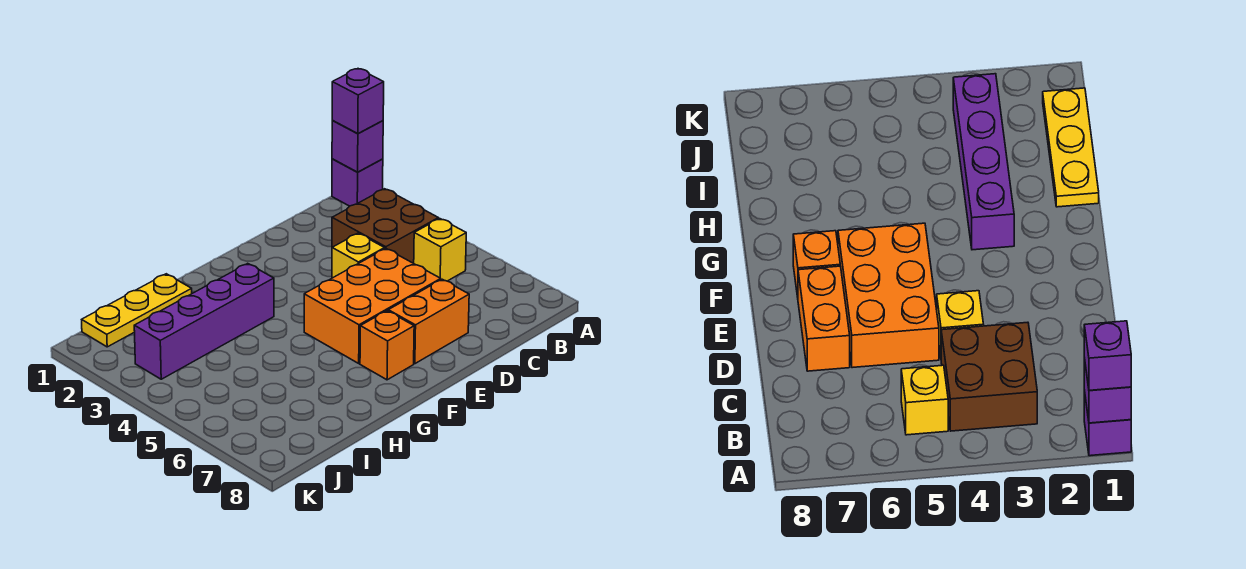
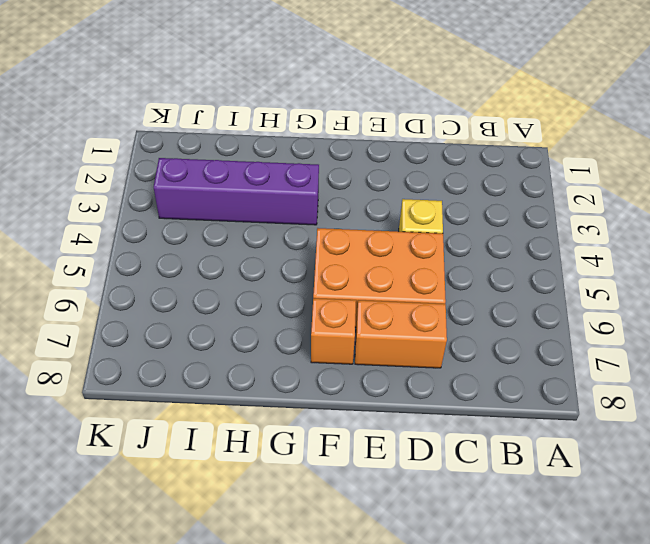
none -> purple 1x1 brick [332,159,383,206]
none -> brown 2x2 brick [332,189,438,263]

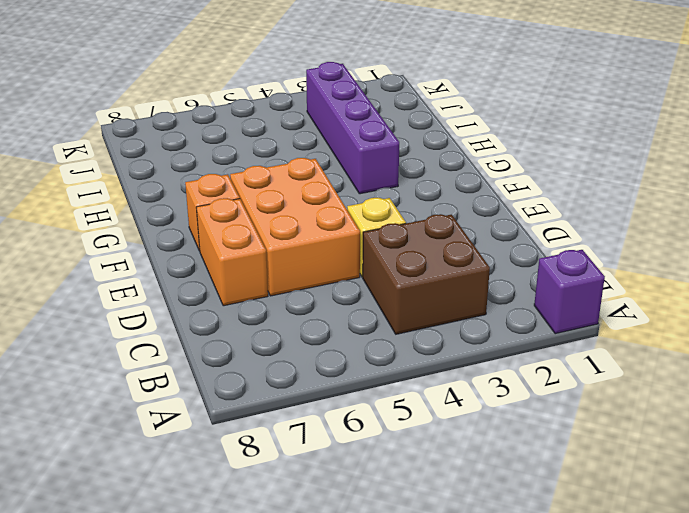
none -> yellow 1x1 brick [414,218,466,281]
none -> yellow 1x3 plate [82,274,192,347]

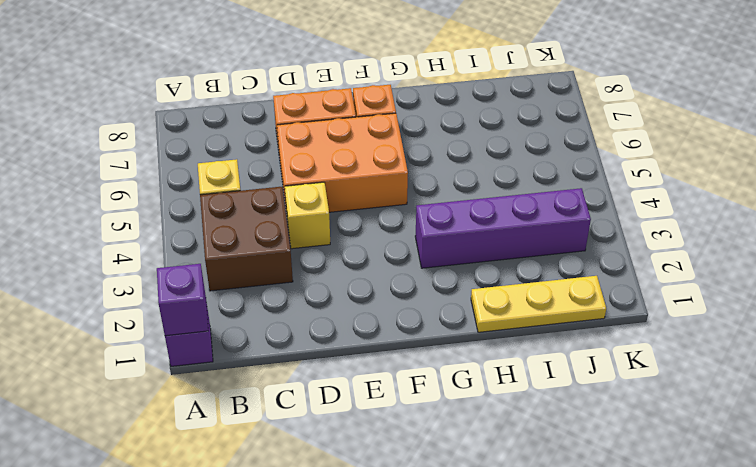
none -> purple 1x1 brick [332,69,384,134]

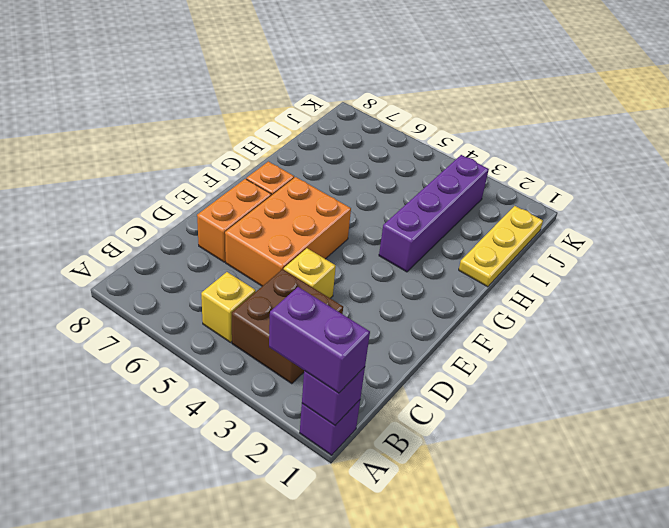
purple 1x2 brick [269,287,370,393] -> purple 1x1 brick [332,69,384,134]

